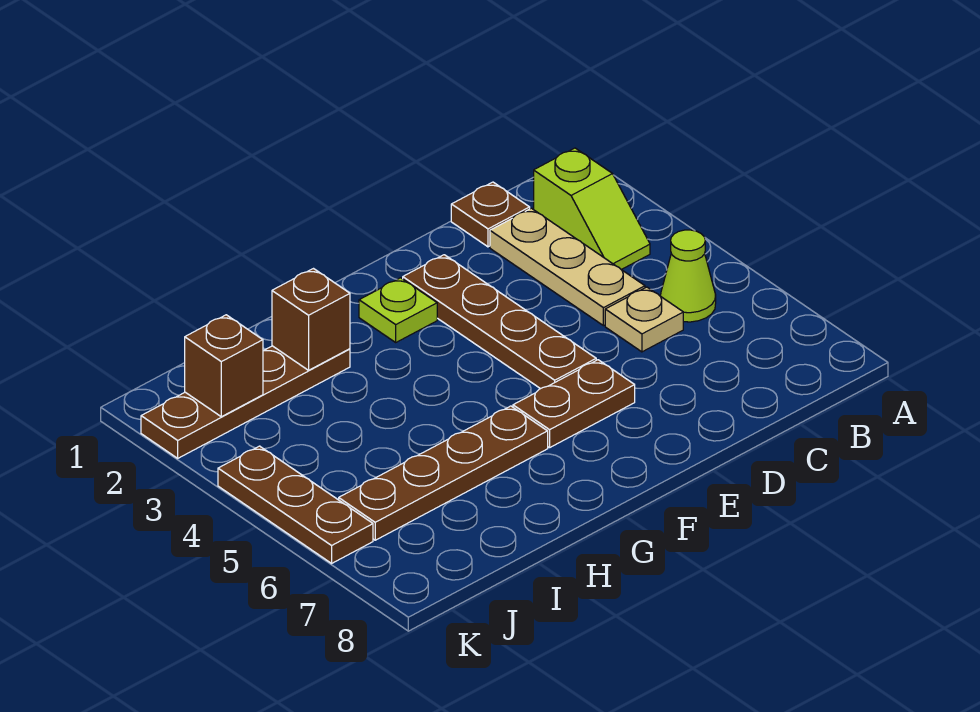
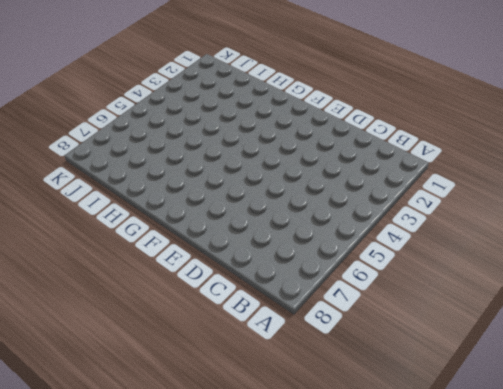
none -> lime 1x2 slope [534,148,650,270]
none -> lime 1x1 cone [661,230,716,322]
none -> brown 1x1 plate [451,182,530,247]

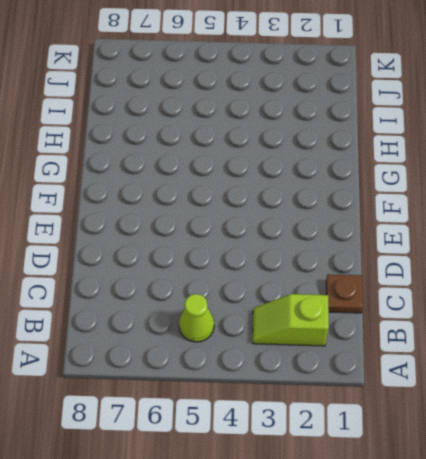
none -> tan 1x3 plate [490,208,645,326]
none -> tan 1x1 plate [605,287,683,352]
none -> brown 1x4 plate [403,255,596,389]

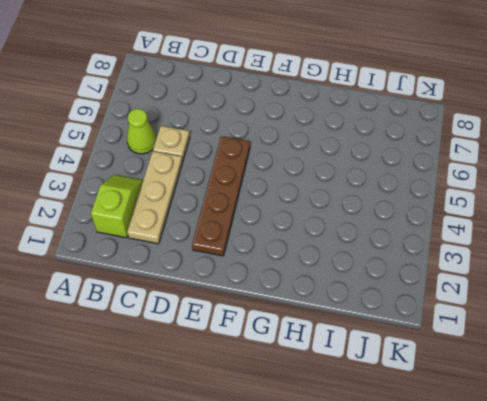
none -> brown 1x1 plate [451,182,530,247]
none -> brown 1x2 plate [513,360,635,448]
none -> lime 1x1 plate [359,278,437,342]

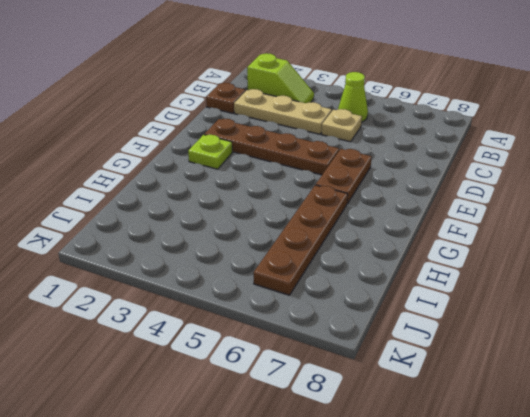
none -> brown 1x4 plate [141,346,350,458]
none -> brown 1x3 plate [218,446,373,563]
none -> brown 1x1 brick [272,269,350,370]

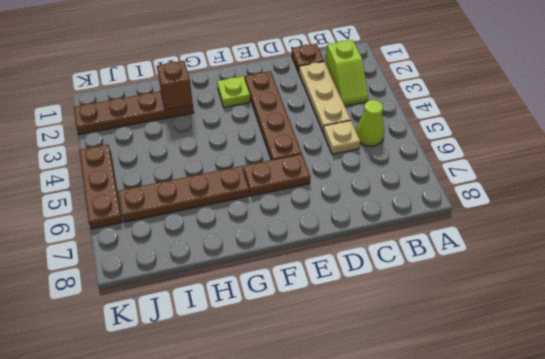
none -> brown 1x1 brick [185,315,263,417]

